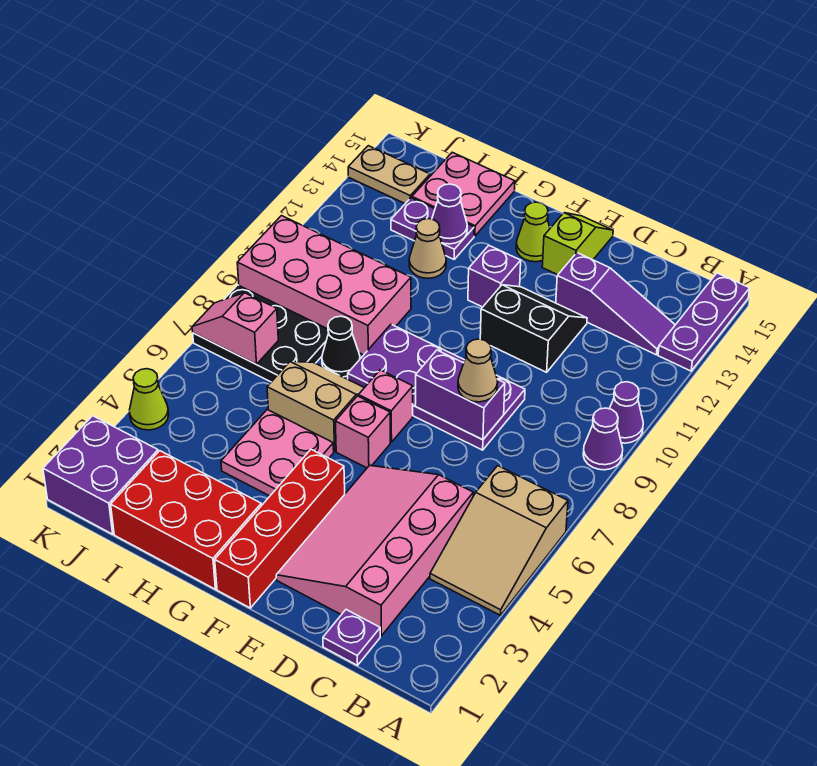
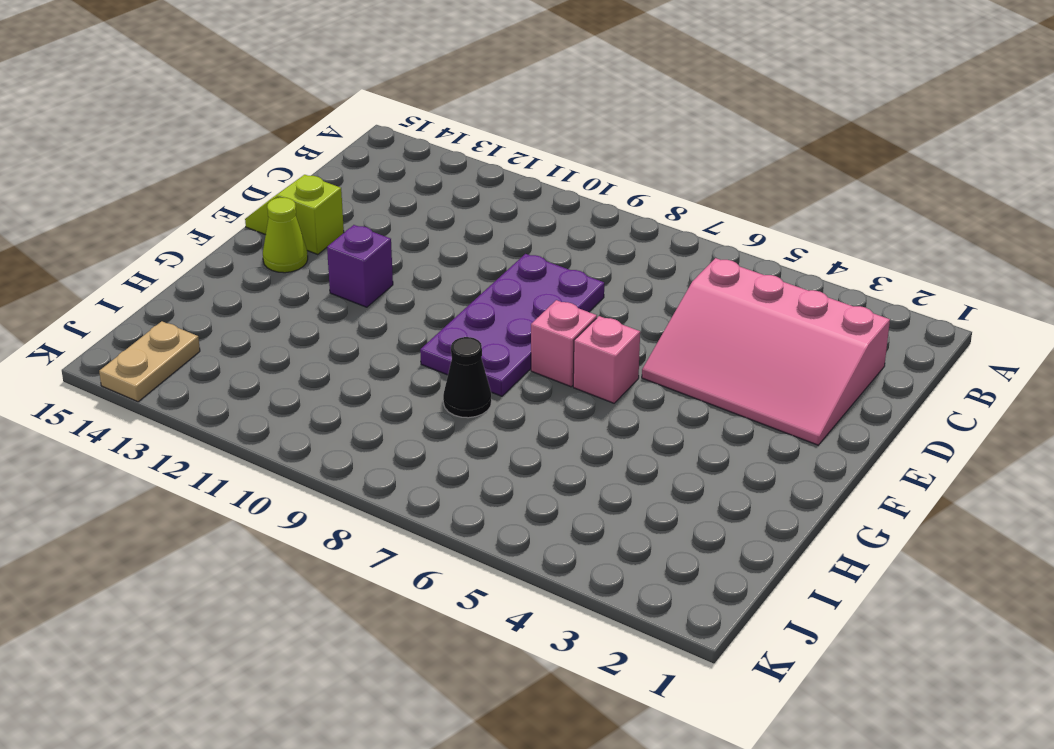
none -> tan 2x3 slope [430,466,568,615]
none -> purple 1x1 cone [583,408,623,470]
none -> purple 1x1 cone [610,382,643,443]
none -> purple 1x3 plate [658,273,750,371]

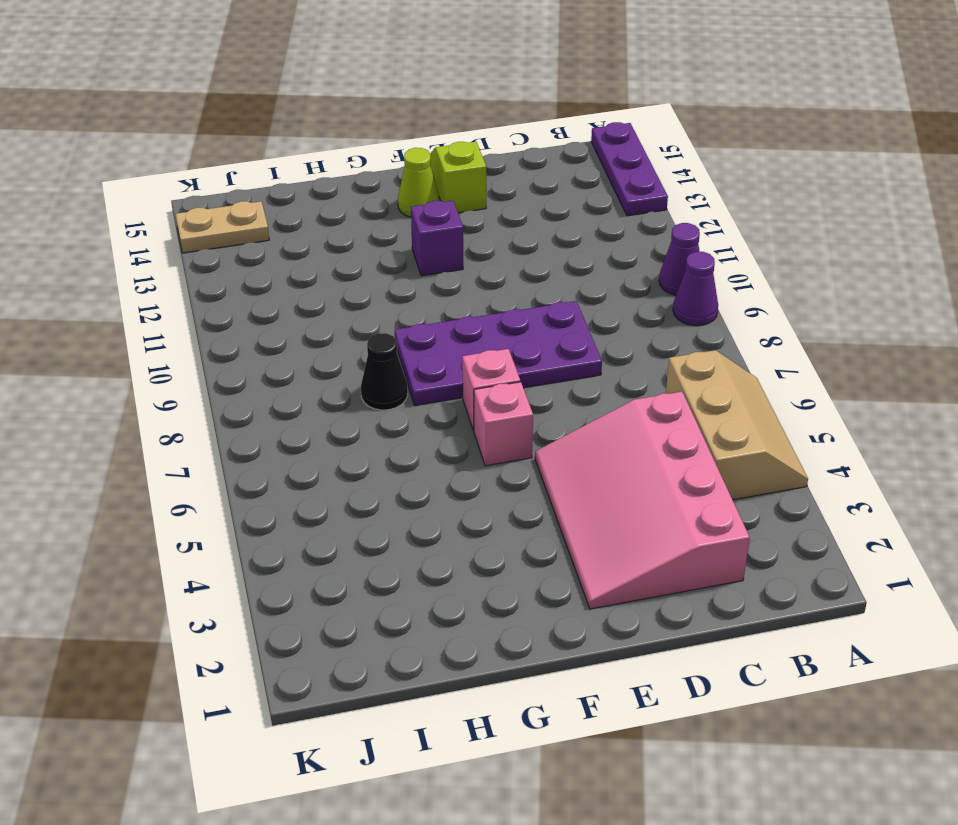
tan 2x3 slope [666,350,808,500] -> tan 2x3 slope turned to [430,466,568,615]
none -> purple 1x3 slope [556,253,675,355]
none -> purple 1x1 plate [323,610,380,665]
none -> black 2x2 slope [480,285,587,372]
none -> red 1x4 brick [215,449,345,608]

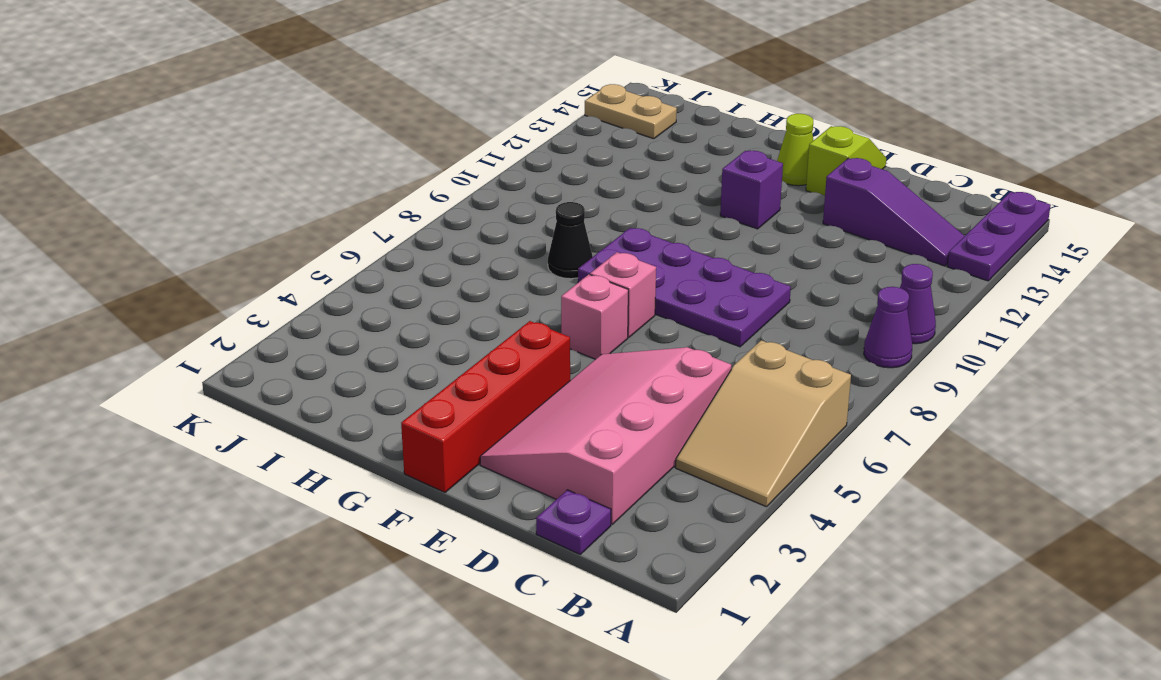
none -> black 2x2 slope [480,285,587,372]
none -> red 2x3 brick [111,451,261,589]
none -> pink 2x2 plate [221,409,334,496]
none -> tan 2x2 slope [267,361,364,451]

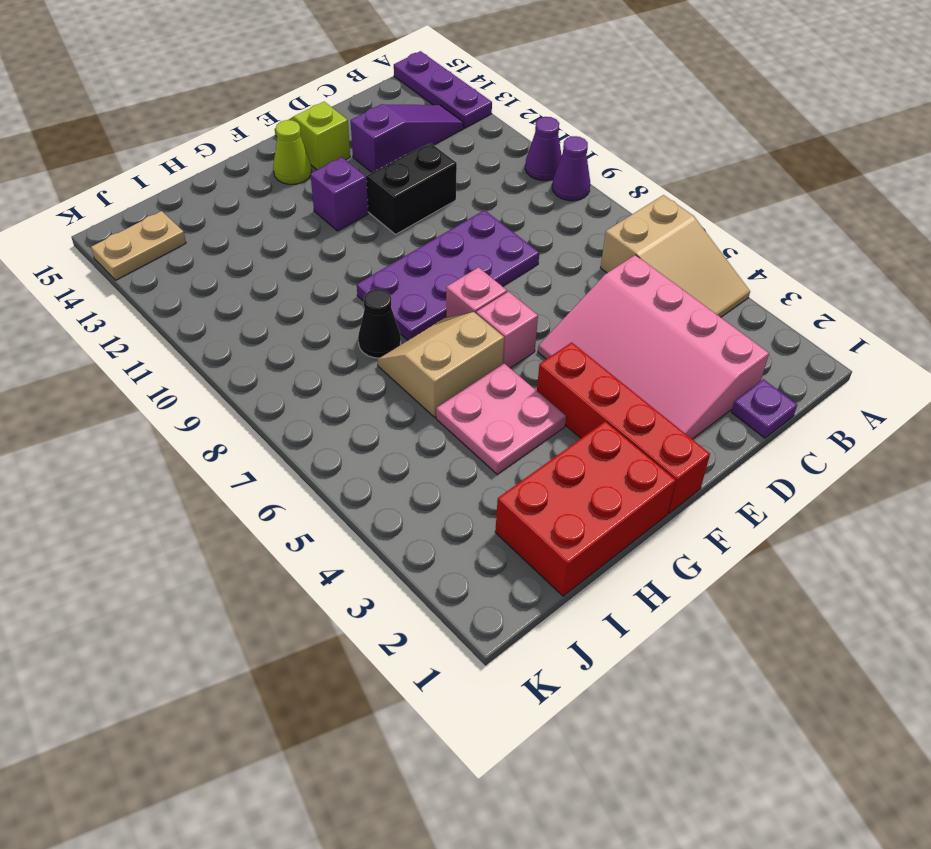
none -> pink 2x4 brick [237,216,411,355]
none -> tan 1x1 cone [409,219,446,278]
none -> purple 1x2 plate [391,198,474,259]
none -> pink 2x2 plate [412,152,515,236]

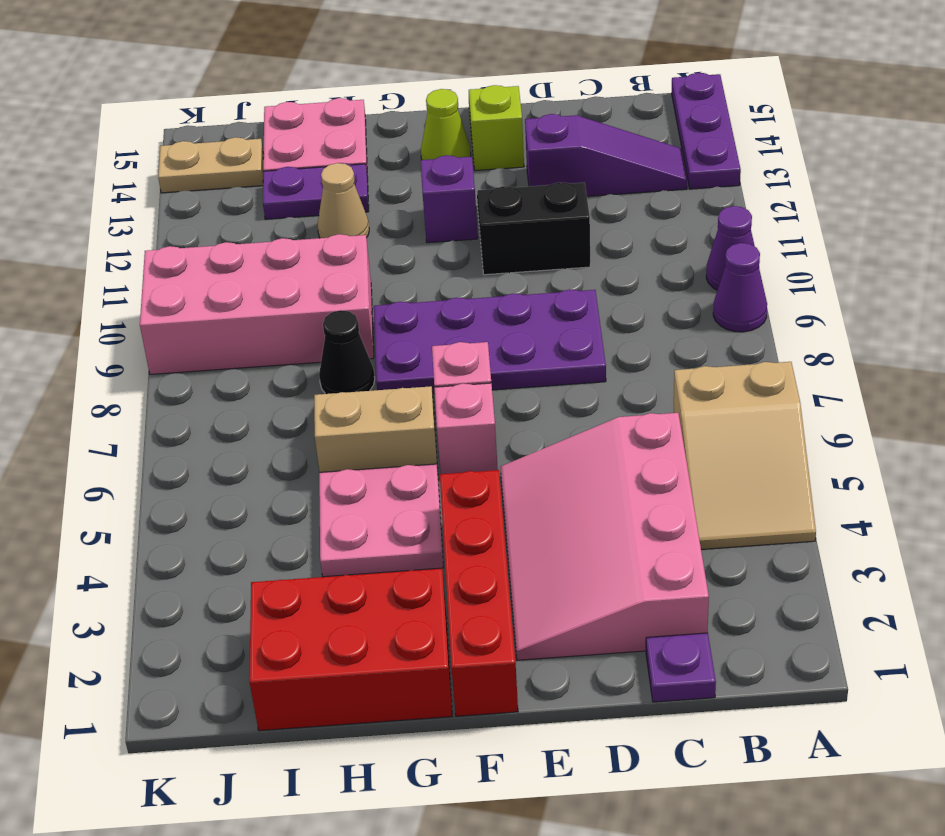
none -> black 2x3 plate [193,285,329,382]
none -> purple 2x2 brick [43,416,158,534]
none -> lime 1x1 cone [129,369,169,430]
none -> purple 1x2 brick [415,350,505,440]

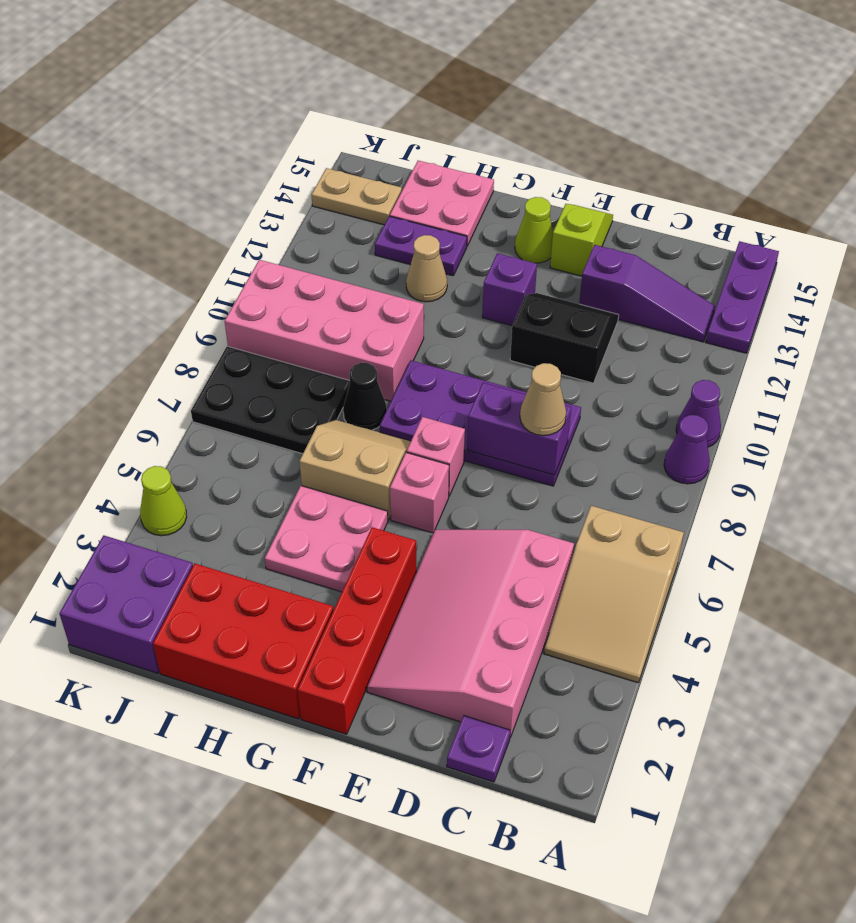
none -> purple 1x1 cone [432,184,467,244]
none -> pink 1x2 slope [192,293,278,364]

